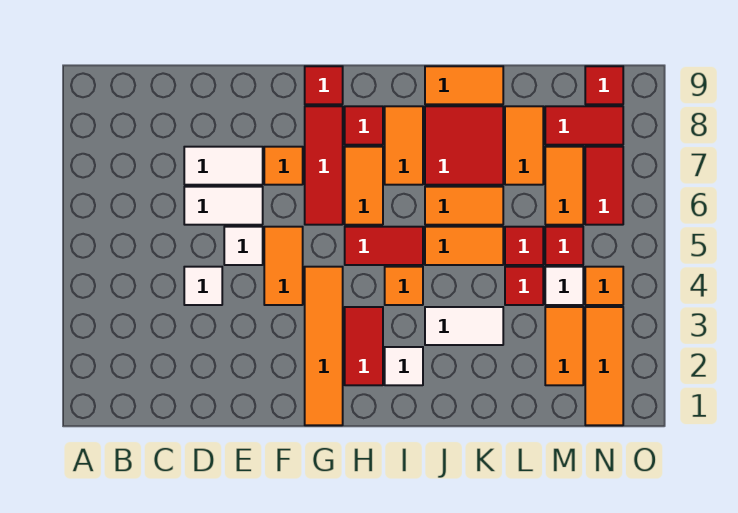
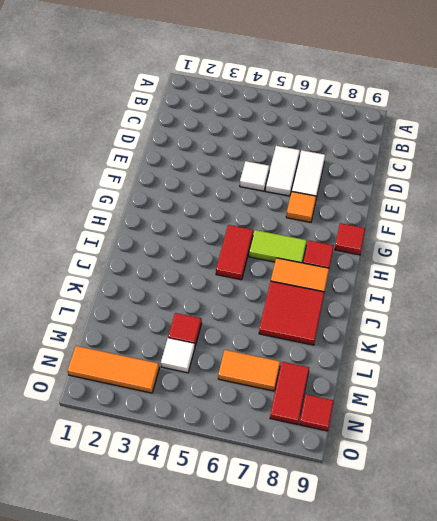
lime 1x2 tile [249,230,307,263] -> orange 1x2 tile [345,147,383,225]
none -> white 1x1 tile [184,267,222,305]
none -> orange 1x2 tile [264,227,303,305]
none -> orange 1x4 tile [305,267,343,425]
none -> red 1x3 tile [305,106,343,225]

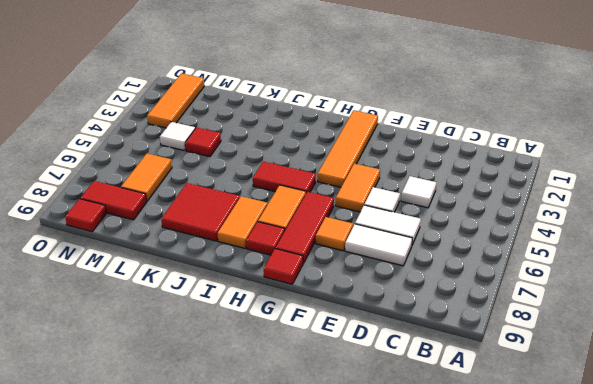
none -> red 1x2 tile [345,307,383,385]
none -> white 1x1 tile [385,347,423,385]
none -> orange 1x1 tile [385,267,423,305]
none -> white 1x2 tile [425,307,503,345]

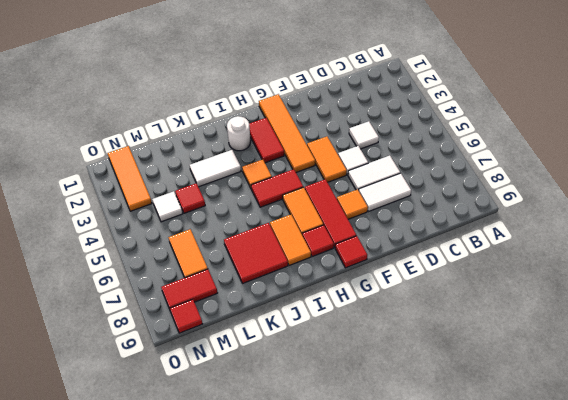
white 1x1 round brick [227,116,251,151] -> white 1x1 tile [385,347,423,385]
none -> orange 1x2 tile [425,227,503,265]
none -> orange 1x2 tile [425,187,503,225]
none -> orange 1x2 tile [425,66,503,104]
none -> red 1x1 tile [505,227,543,265]

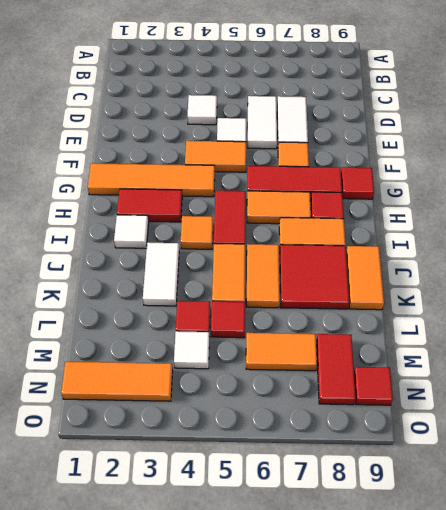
none -> orange 1x2 tile [505,106,543,185]
none -> orange 1x2 tile [545,307,583,385]
none -> red 1x1 tile [545,227,583,265]
none -> orange 1x1 tile [585,267,623,305]

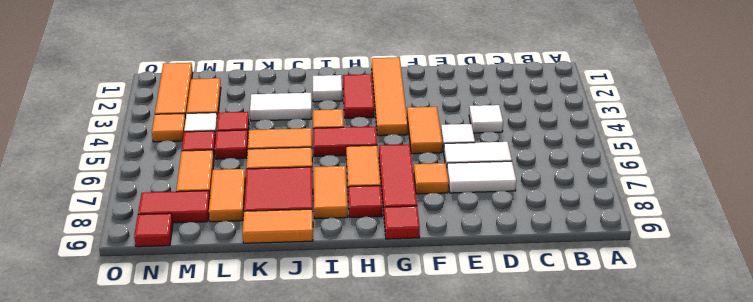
none -> red 1x2 tile [585,147,623,225]

